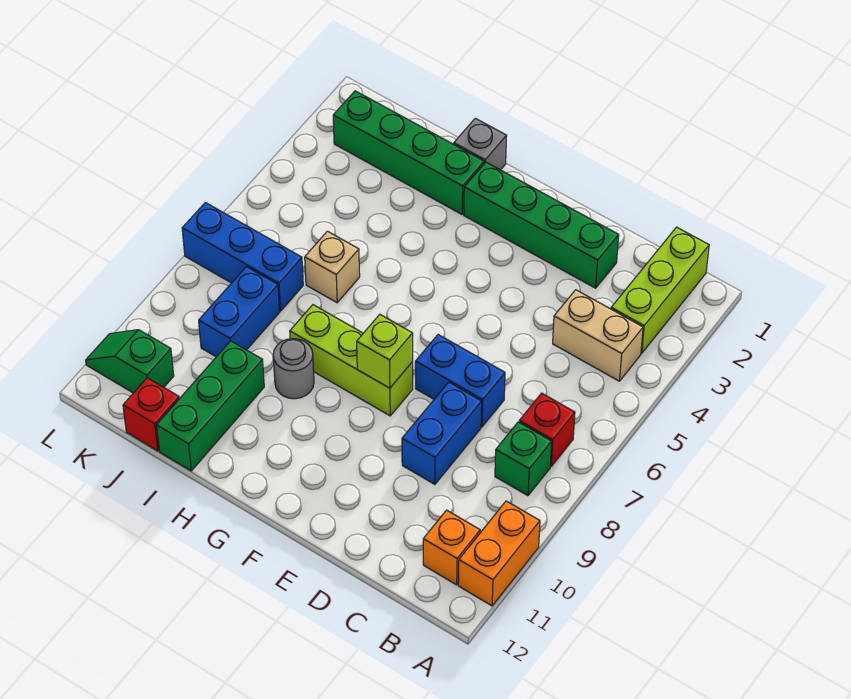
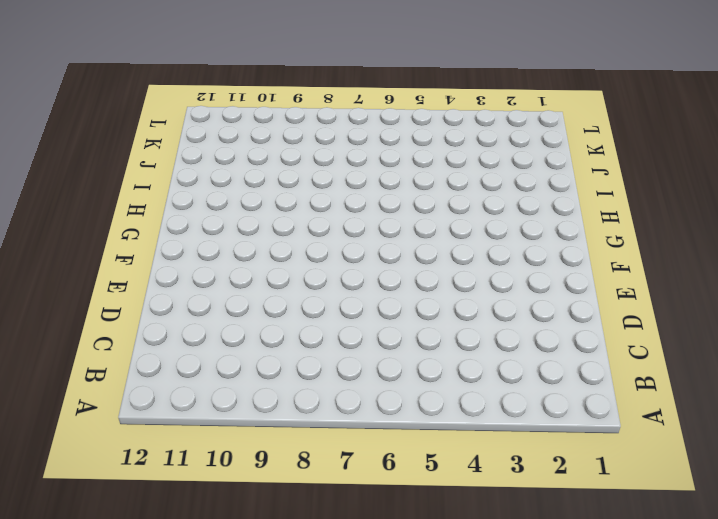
none -> orange 1x2 brick [458,501,540,606]
none -> lime 1x3 brick [611,227,709,353]
none -> tan 1x2 brick [553,290,643,381]

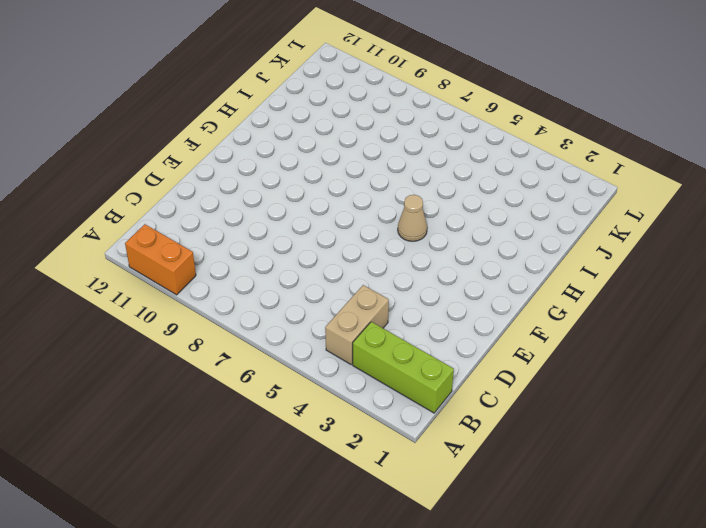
tan 1x1 cone [398,195,427,241] -> none
none -> red 1x1 brick [519,393,575,466]
none -> green 1x1 brick [495,422,552,496]
none -> orange 1x1 brick [423,510,480,585]

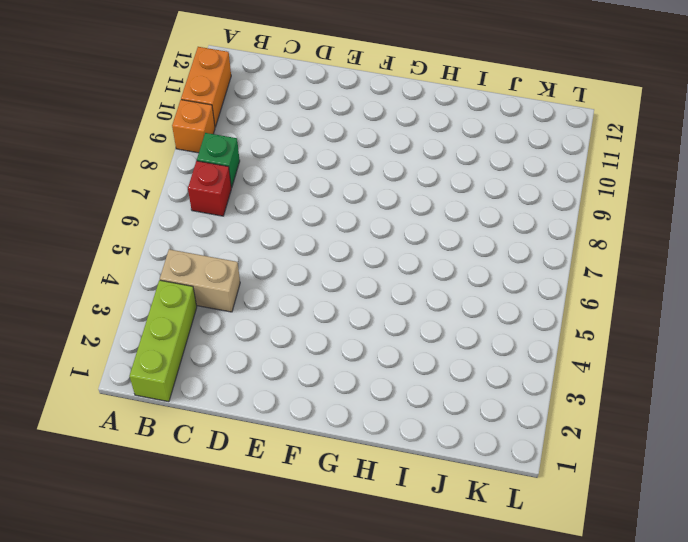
orange 1x1 brick [172,100,215,153] -> orange 1x1 brick moved to [423,510,480,585]
none -> green 1x4 brick [464,162,619,288]
none -> blue 1x2 brick [415,335,505,427]
none -> blue 1x2 brick [402,382,482,484]

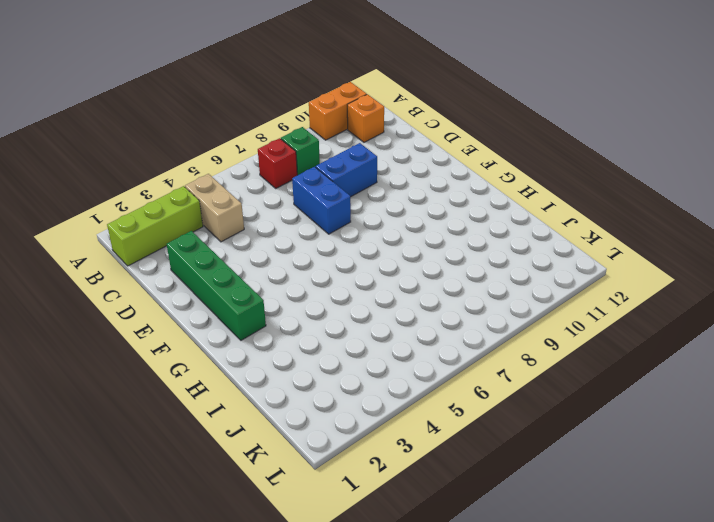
none -> lime 1x3 brick [290,305,413,416]
none -> grey 1x1 brick [454,118,507,170]
none -> green 1x4 brick [333,91,484,214]

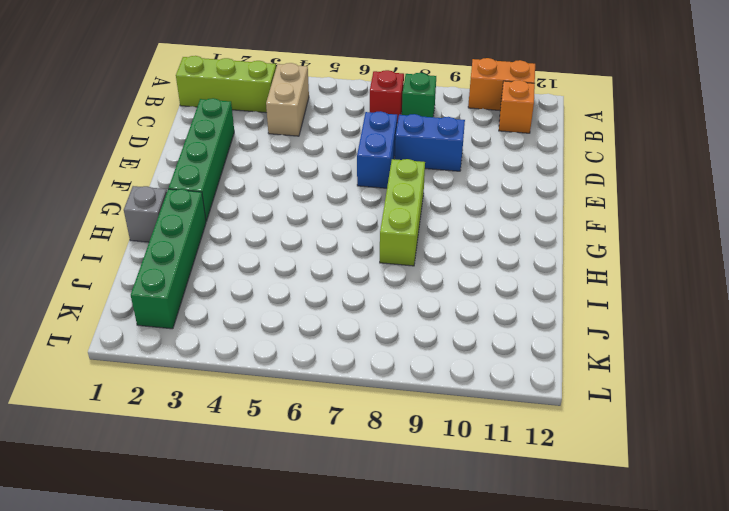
none -> grey 1x1 round brick [273,339,314,399]
none -> tan 1x1 brick [305,231,360,303]
none -> green 1x3 brick [157,341,264,471]

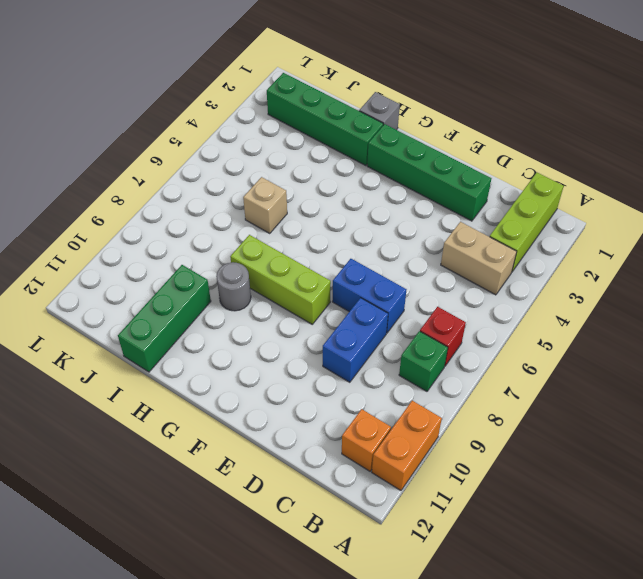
none -> blue 1x3 brick [182,203,303,311]
none -> blue 1x2 brick [199,267,280,357]
none -> red 1x1 brick [123,378,179,451]

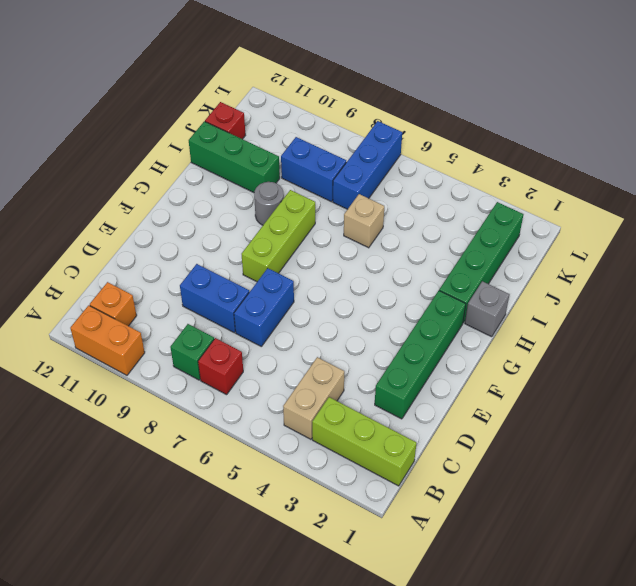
none -> green 1x2 slope [86,330,174,393]
none -> lime 1x1 brick [357,315,413,388]

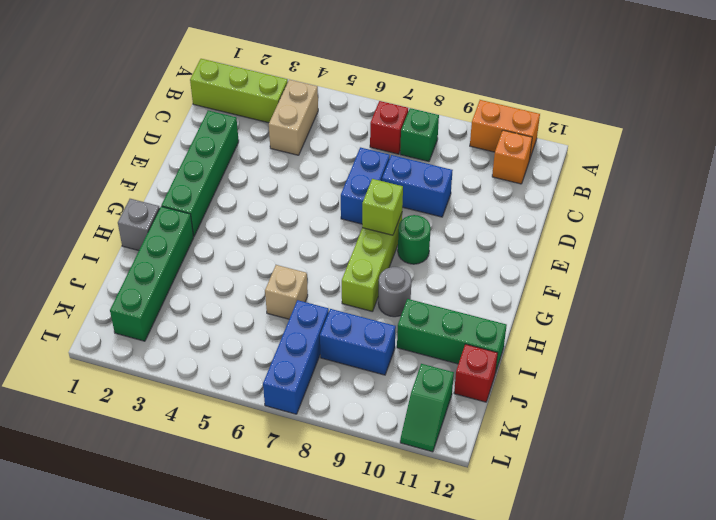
green 1x1 round brick [398,215,431,264] -> none

